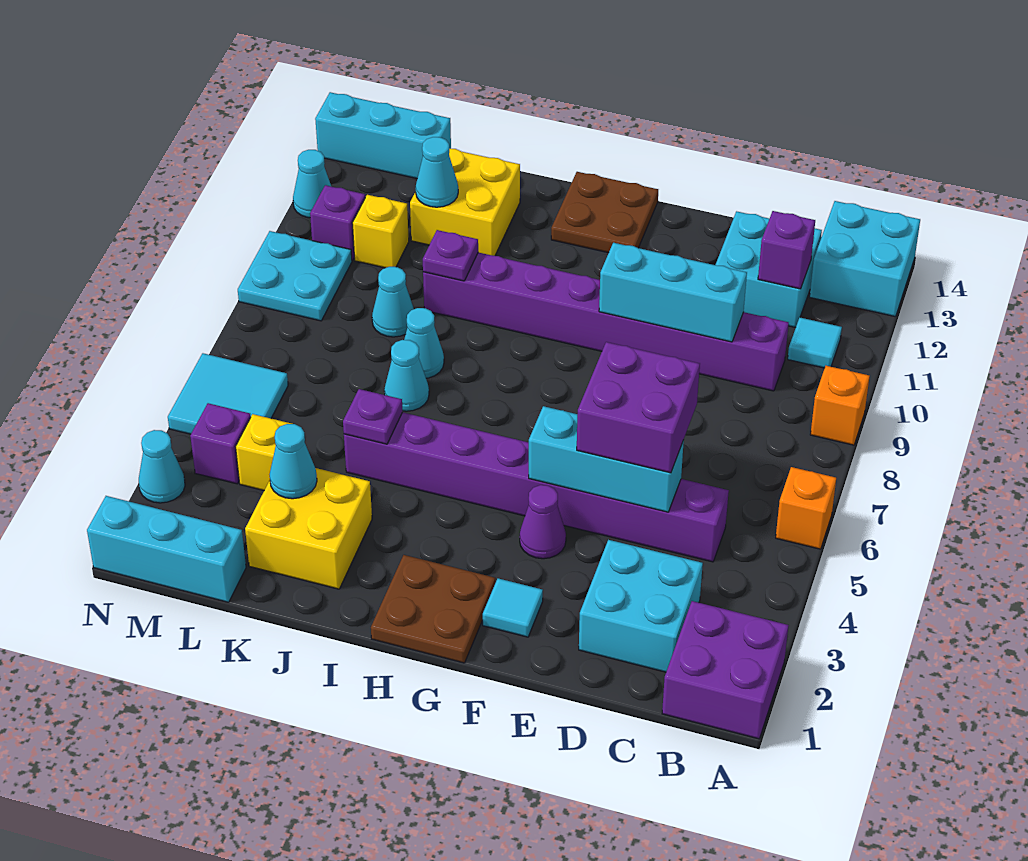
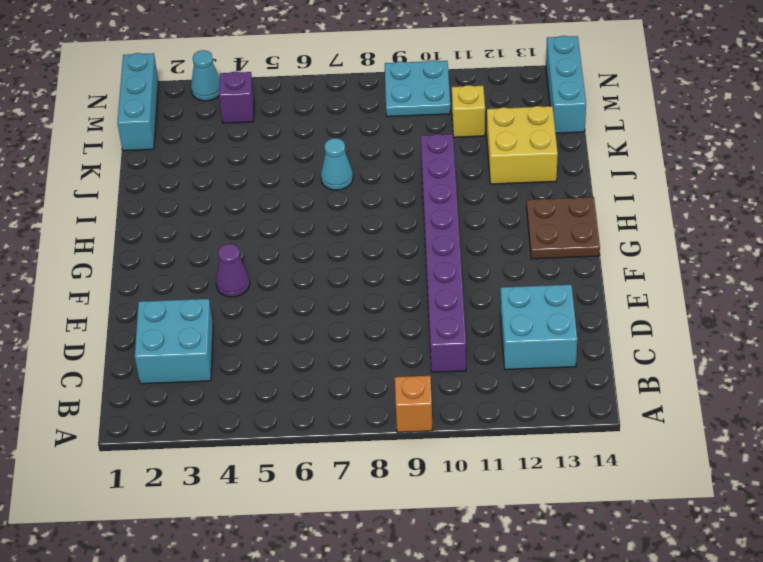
none -> purple 2x2 brick [662,601,789,739]
none -> orange 1x1 brick [776,467,836,549]
none -> cyan 2x2 brick [810,201,920,317]
none -> cyan 1x1 tile [788,318,842,368]

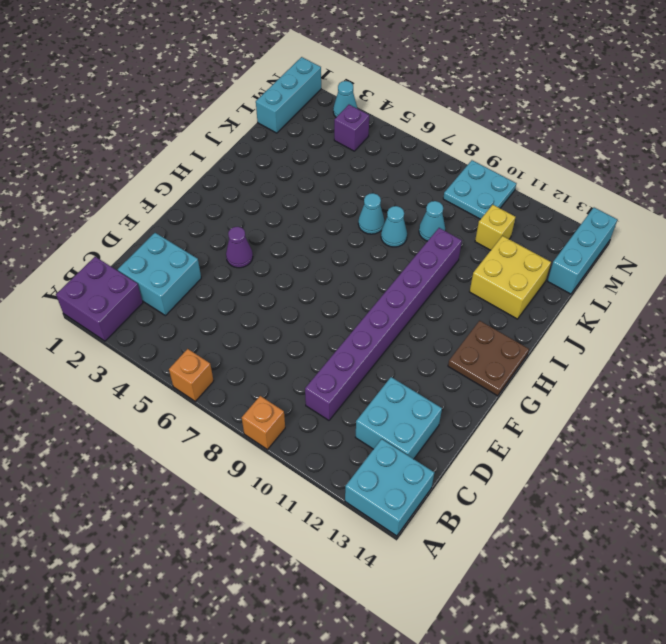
none -> cyan 1x1 tile [788,318,842,368]
none -> purple 1x8 brick [344,412,729,562]
none -> cyan 1x1 tile [483,578,543,637]
none -> brown 2x2 plate [371,555,495,663]

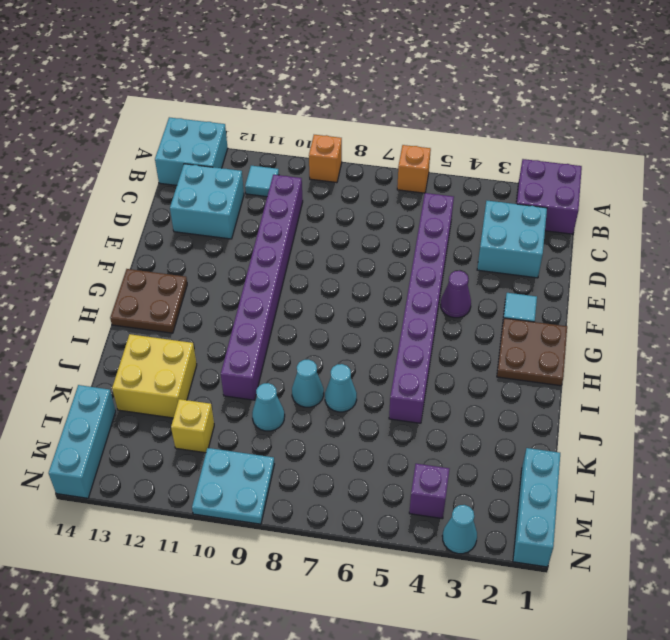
none -> yellow 2x2 brick [245,468,372,589]
none -> yellow 1x1 brick [236,414,292,490]
none -> cyan 2x2 tile [168,353,288,434]
none -> purple 1x1 brick [310,185,365,260]

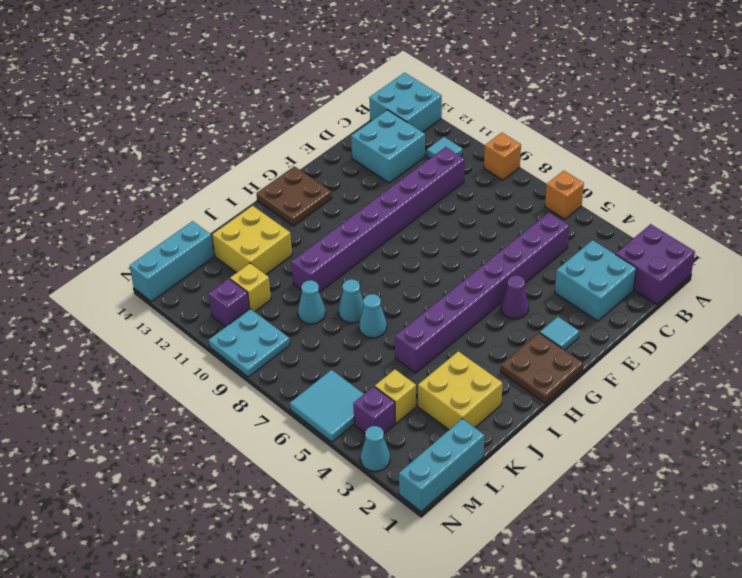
none -> cyan 1x1 cone [293,150,331,218]
none -> purple 1x1 brick [758,211,815,289]
none -> cyan 1x3 brick [529,406,684,512]
none -> cyan 1x3 brick [599,243,747,342]

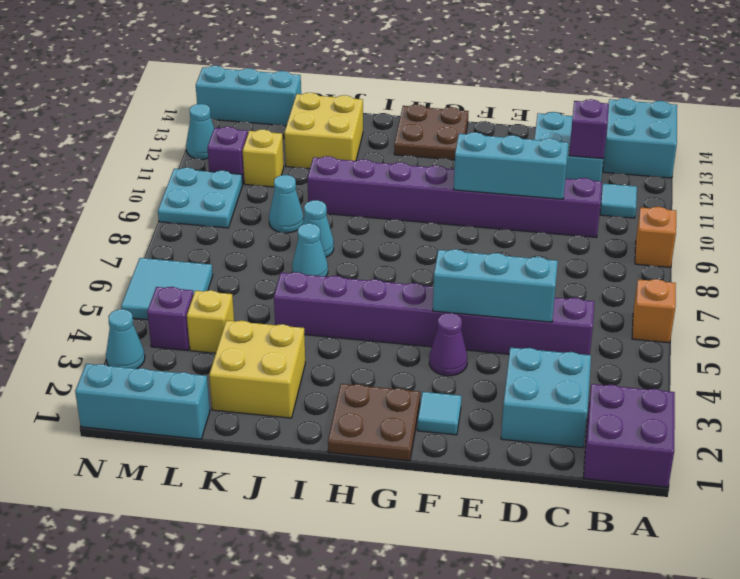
none -> purple 1x1 plate [343,389,403,444]
none -> purple 1x1 plate [423,230,478,281]
none -> cyan 1x1 cone [270,424,317,499]
none -> cyan 1x1 cone [416,137,458,207]

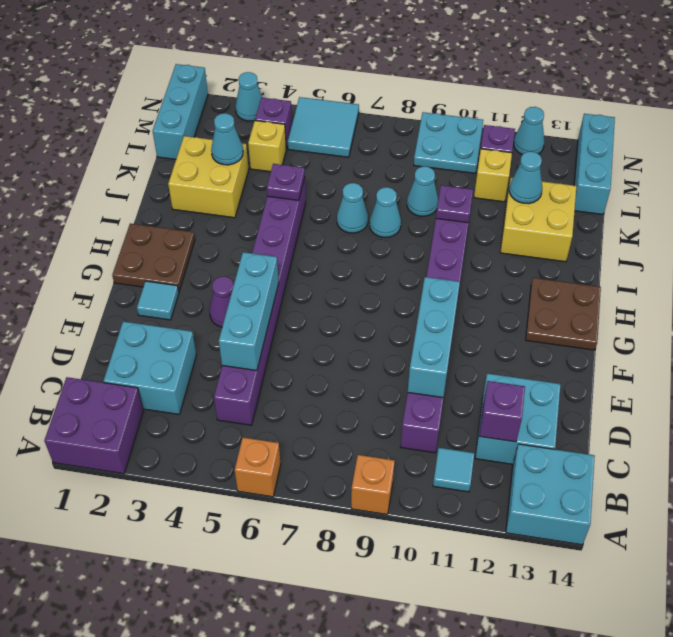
none -> purple 2x2 brick [577,342,700,473]

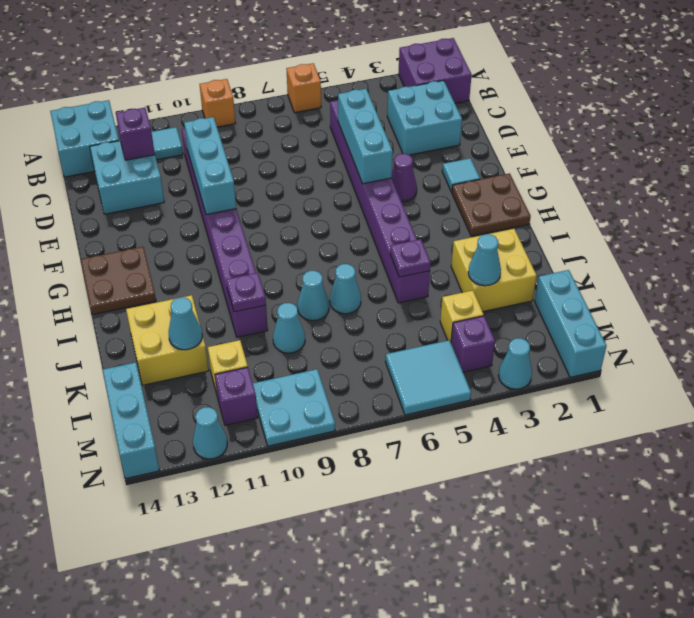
none -> purple 2x2 brick [577,342,700,473]

